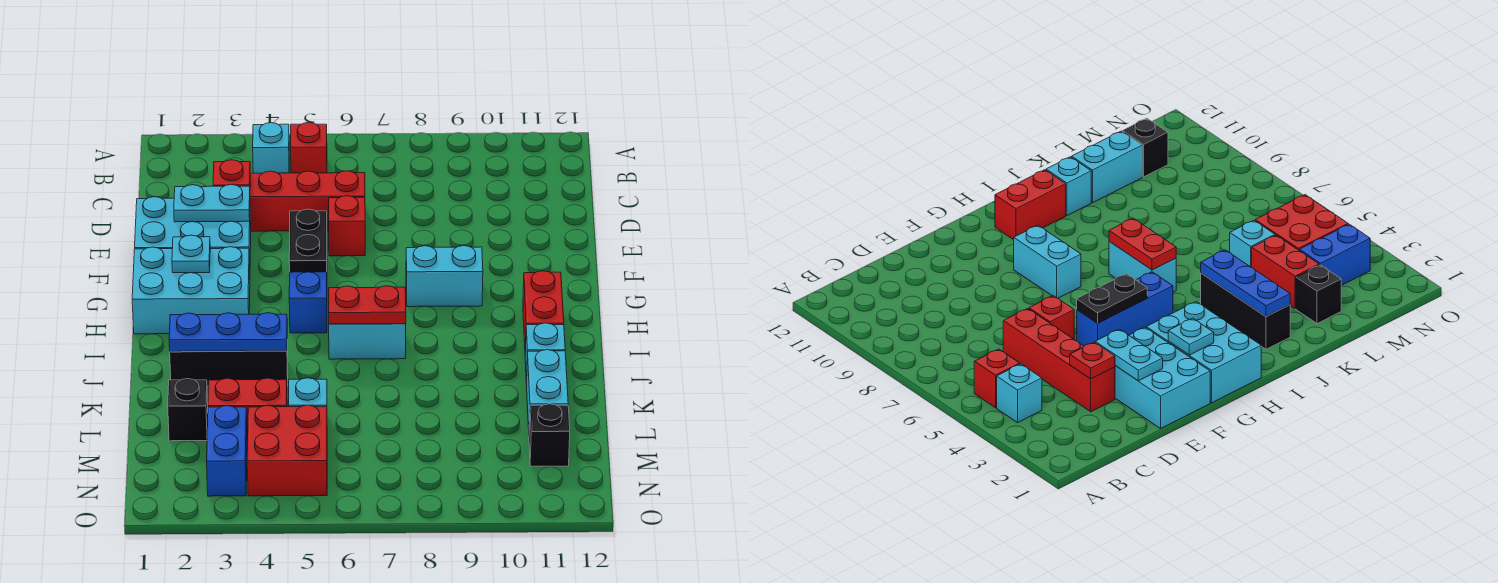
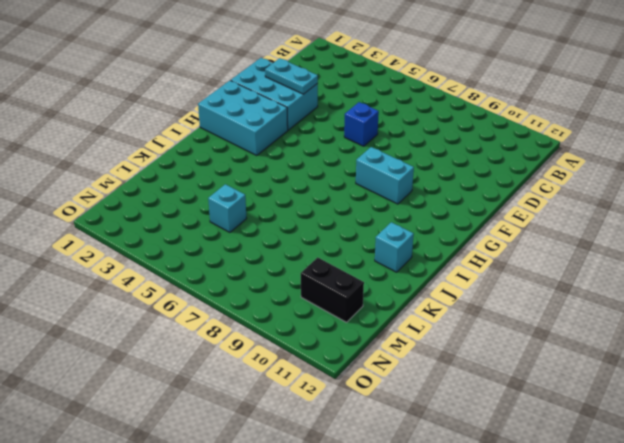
blue 1x1 brick [344,102,379,146] -> red 1x1 brick [329,196,365,256]
black 1x2 brick [301,257,364,322] -> black 1x1 brick [529,404,570,466]
none -> cyan 1x1 brick [253,123,289,173]
none -> red 1x1 brick [291,122,327,173]
none -> red 1x4 brick [250,171,365,231]

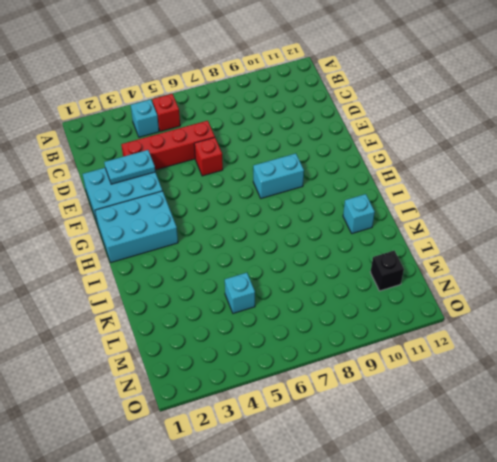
none -> blue 1x3 brick [289,272,327,333]
none -> red 1x2 brick [523,271,564,353]
none -> cyan 1x2 brick [329,324,406,359]

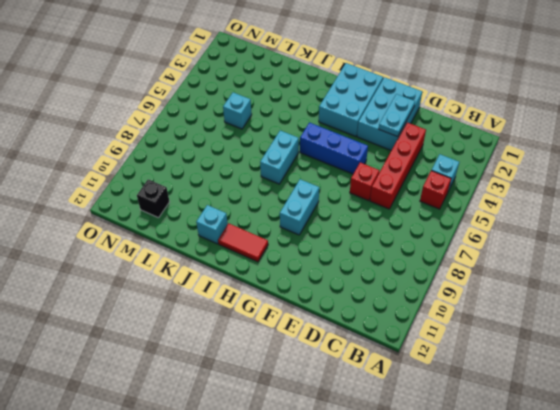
red 1x2 tile [218,223,268,262] -> red 1x2 brick [523,271,564,353]
none -> black 1x3 brick [170,340,288,386]
none -> cyan 1x2 brick [527,350,568,428]
none -> black 1x1 brick [168,379,208,441]

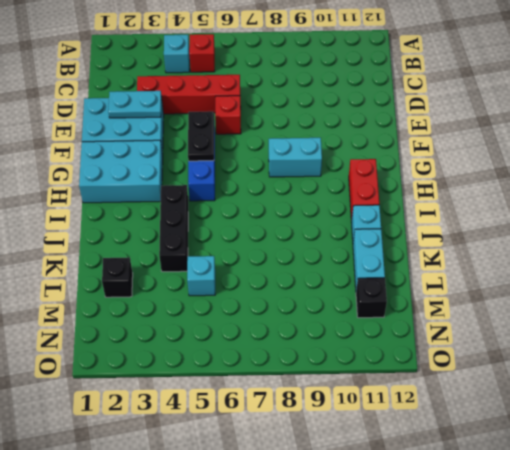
black 1x3 brick [159,185,188,272] -> black 1x3 brick turned to [170,340,288,386]
none -> cyan 1x2 brick [329,324,406,359]
none -> red 1x2 brick [208,378,287,440]
none -> blue 1x2 brick [207,406,247,496]

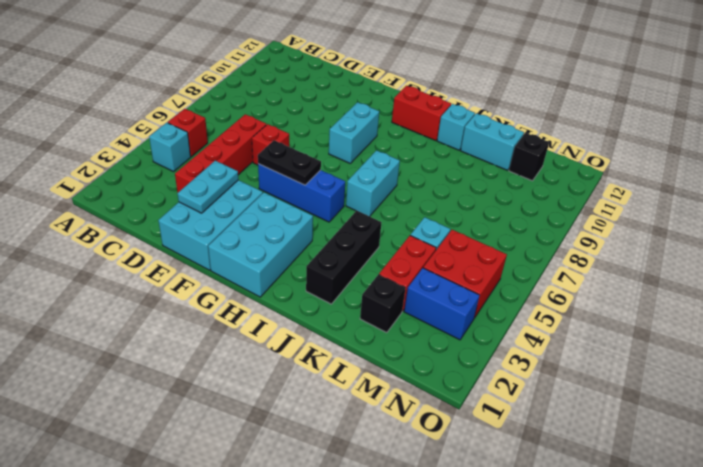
none -> red 1x1 plate [213,160,250,186]
none -> cyan 1x1 plate [172,235,210,273]
none -> red 1x2 plate [329,286,406,324]

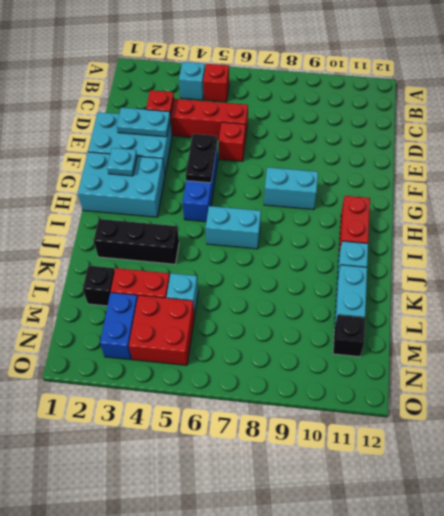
none -> red 1x2 plate [329,286,406,324]
none -> blue 1x3 plate [169,313,287,352]

